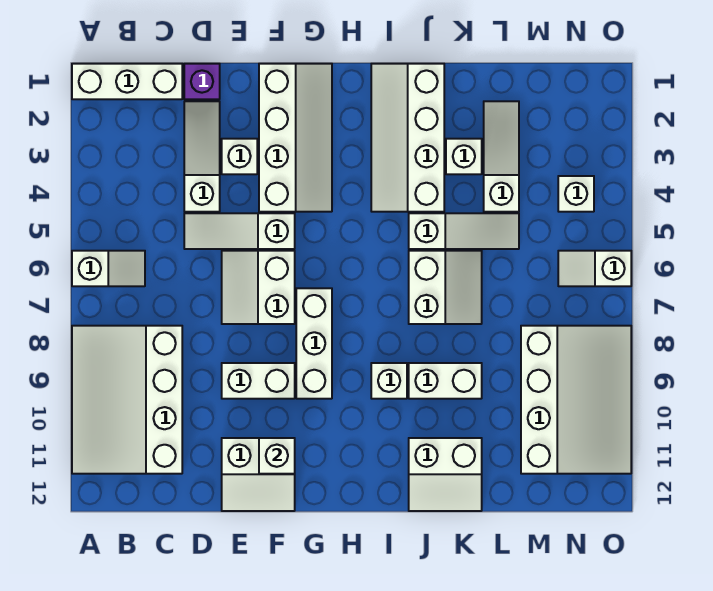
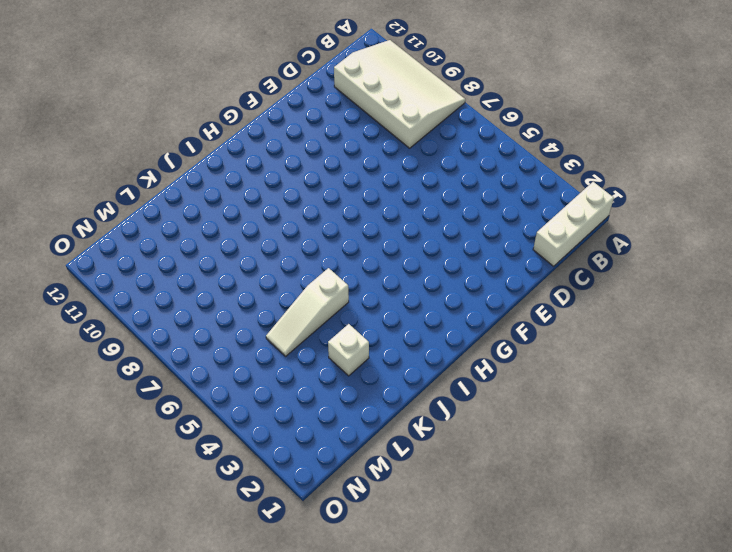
none -> white 1x2 slope [72,251,145,286]
none -> purple 1x1 brick [184,64,220,99]
none -> white 1x3 slope [184,101,220,212]

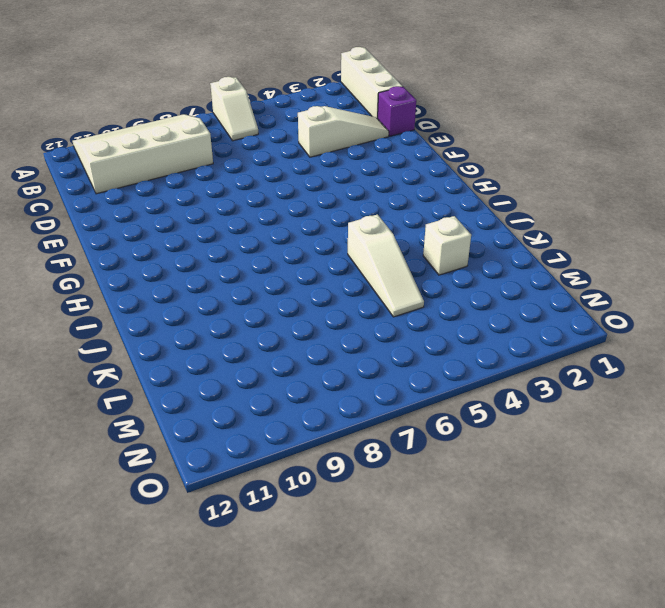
none -> white 1x3 slope [184,213,295,249]
none -> white 1x1 brick [222,139,257,174]
none -> white 2x2 slope [222,251,295,324]

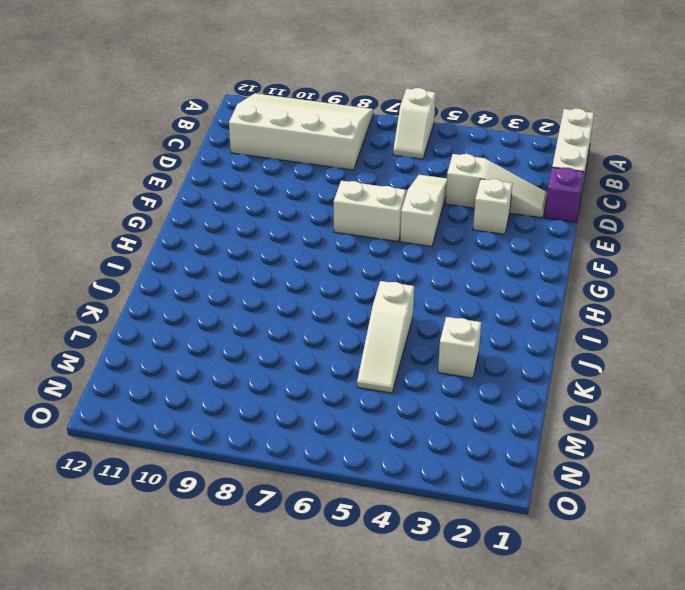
none -> white 1x2 brick [222,363,295,399]
none -> white 2x2 slope [222,438,295,511]
none -> white 2x4 slope [259,64,332,212]

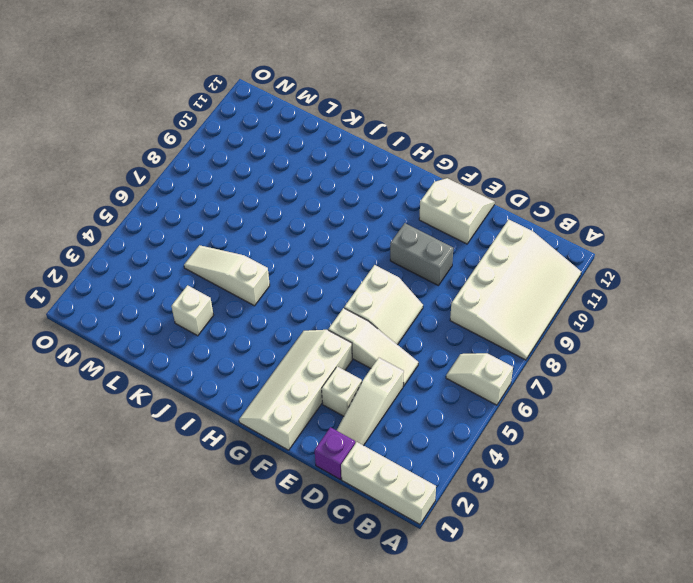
grey 1x2 brick [390,223,453,285] -> white 1x2 brick [222,363,295,399]
none -> white 1x3 brick [296,288,332,399]
none -> white 2x4 slope [371,64,444,212]
none -> white 1x1 brick [371,363,407,399]

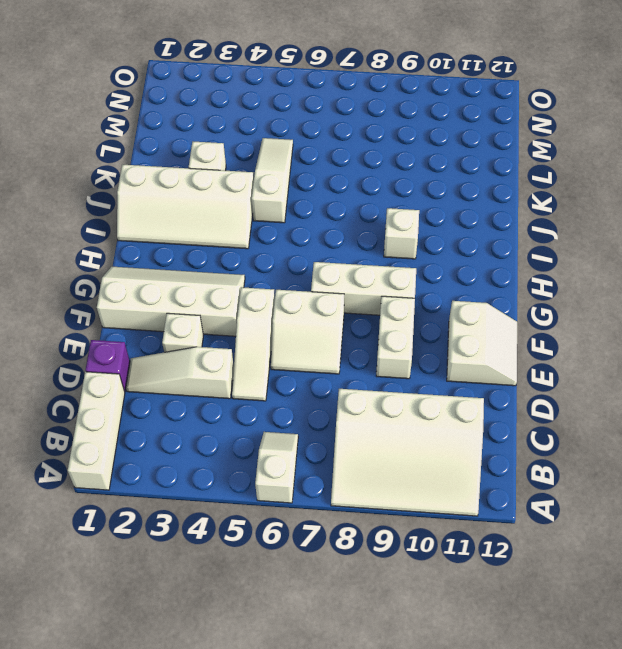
none -> white 2x2 slope [409,251,482,324]
none -> white 1x2 brick [409,363,482,399]
none -> white 2x2 slope [409,438,482,511]

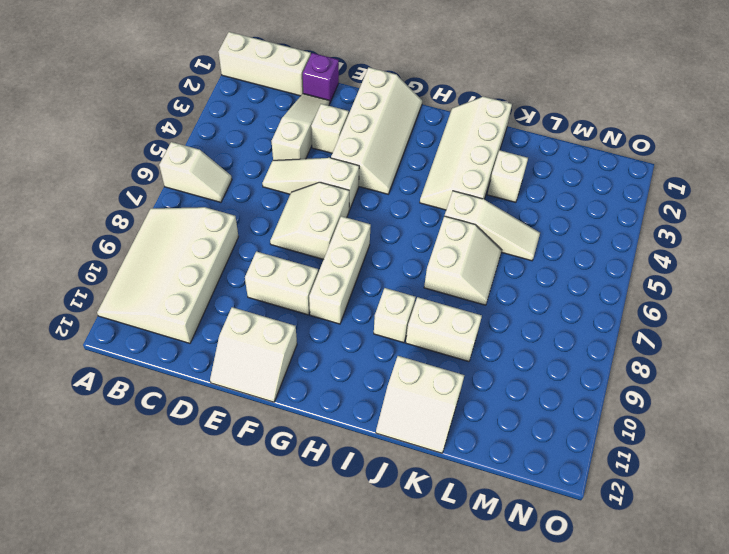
none -> white 1x3 slope [484,101,519,212]
none -> white 3x4 slope [521,326,631,474]
none -> white 1x1 brick [558,176,594,212]

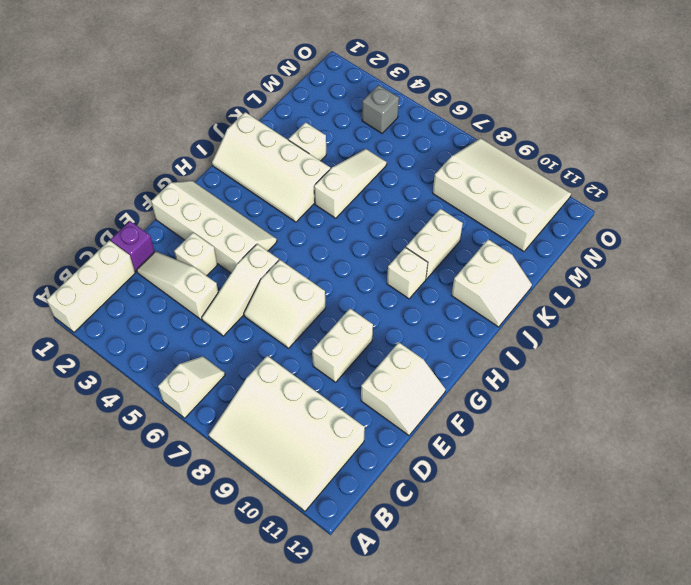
grey 1x1 brick [362,85,399,133] -> white 1x1 brick [558,176,594,212]
none -> white 1x3 brick [296,288,332,399]
none -> white 2x2 slope [409,251,482,324]
none -> white 1x3 slope [484,101,519,212]

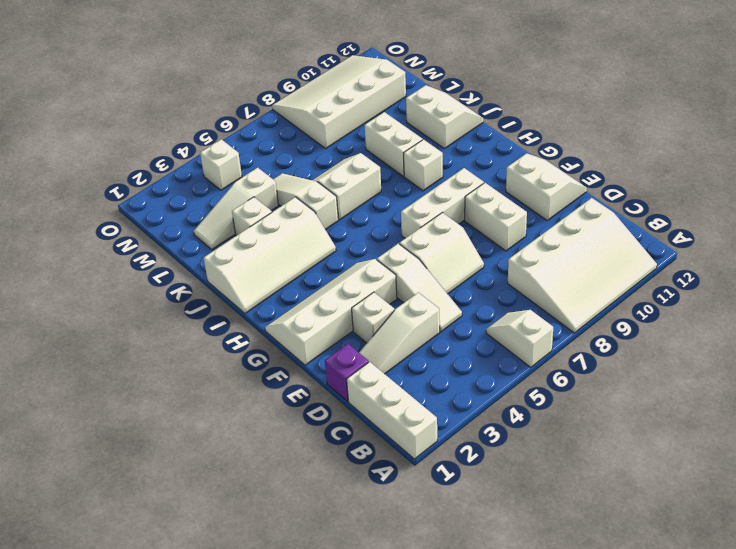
none -> white 1x2 slope [558,251,631,286]
none -> white 1x1 brick [259,438,295,474]

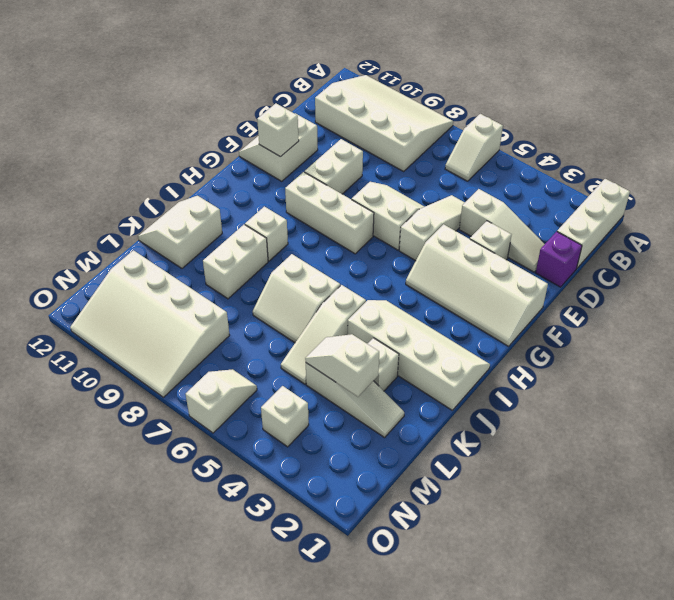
white 1x2 slope [305,334,379,397] -> none

